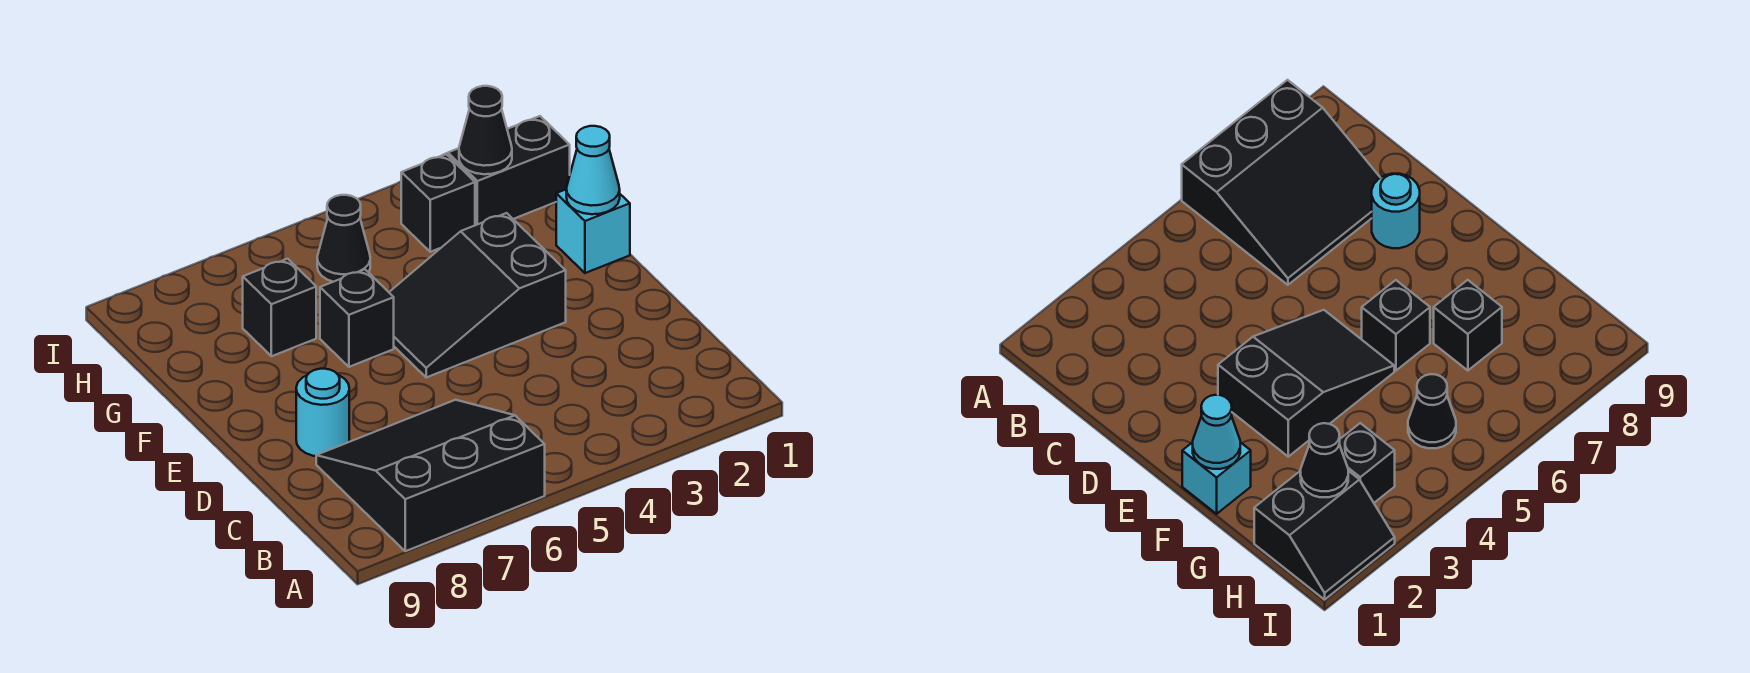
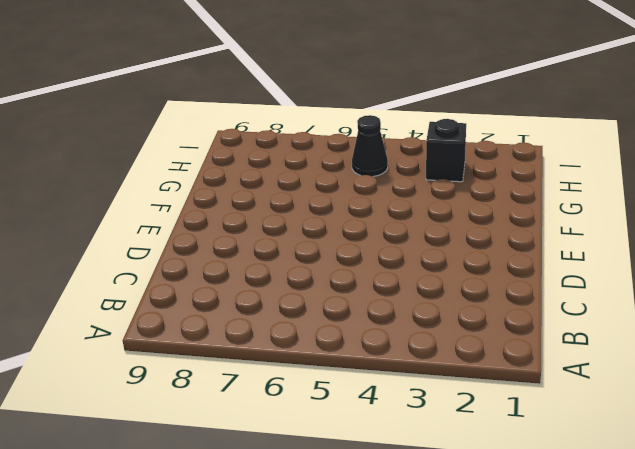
none -> black 3x3 slope [316,400,545,551]
none -> cyan 1x1 round brick [296,369,349,456]

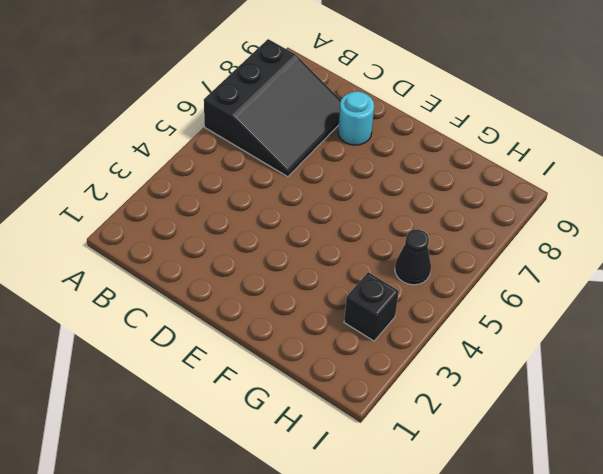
none -> black 2x3 slope [389,213,566,377]
none -> cyan 1x1 brick [556,190,630,273]

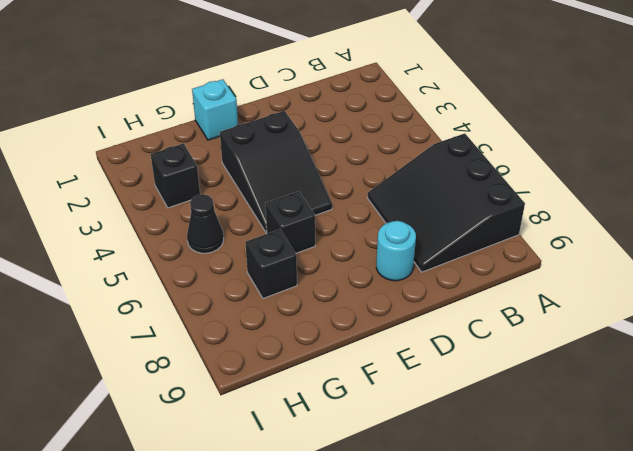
none -> black 2x2 slope [440,116,570,225]
none -> cyan 1x1 cone [566,126,620,214]

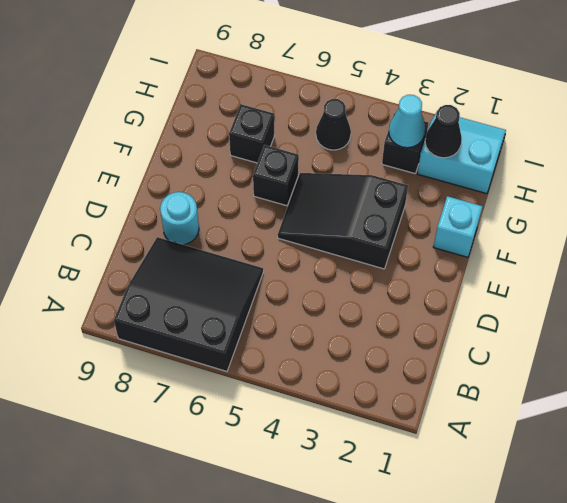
cyan 2x2 slope [417,112,506,194] -> black 2x2 slope [440,116,570,225]
cyan 1x1 cone [389,95,425,148] -> cyan 1x1 cone moved to [566,126,620,214]

